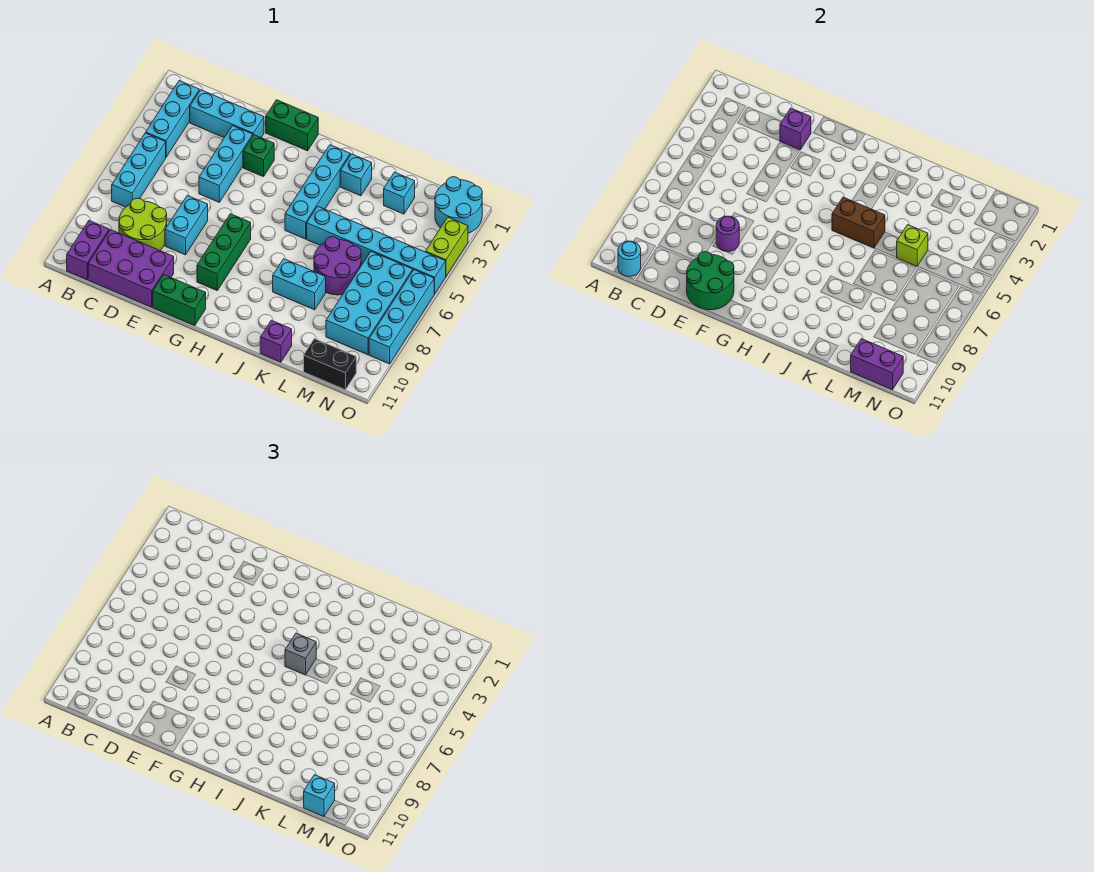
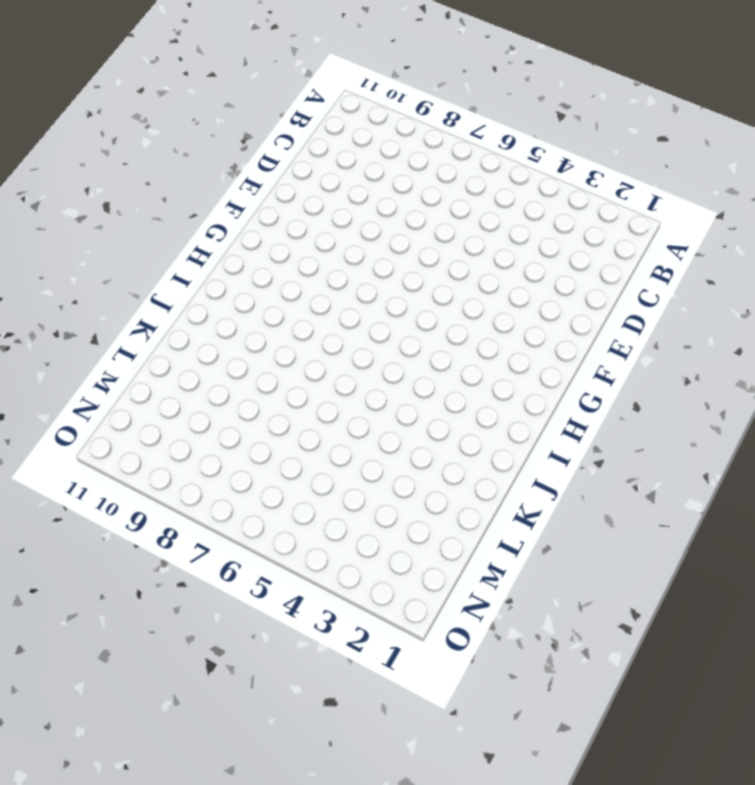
none -> cyan 1x3 brick [146,81,199,157]
none -> cyan 1x3 brick [112,133,166,207]
none -> purple 1x2 brick [67,221,109,280]
none -> cyan 1x3 brick [190,90,264,138]

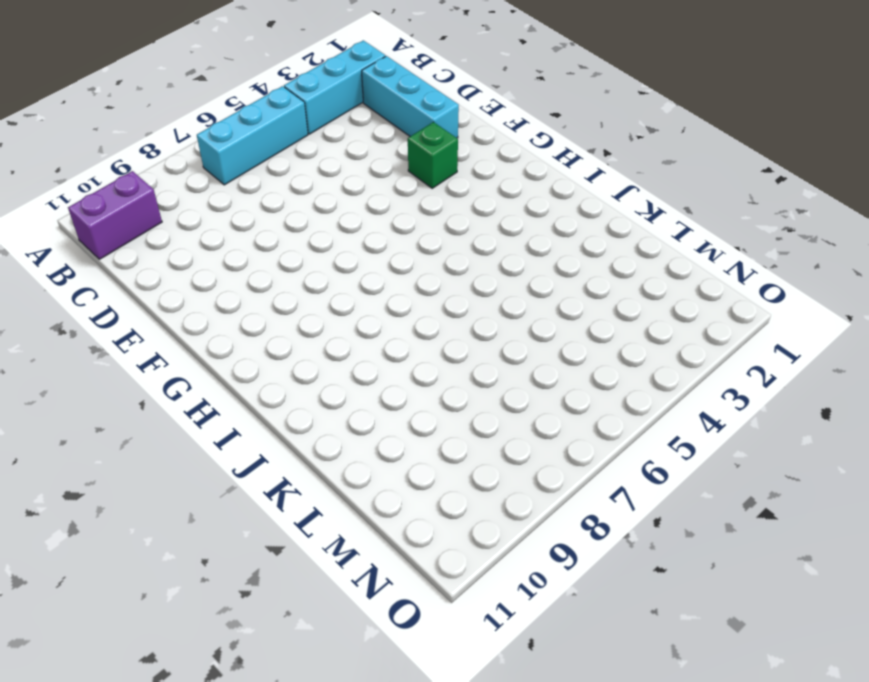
none -> lime 2x2 round brick [119,198,167,250]
none -> purple 2x3 brick [88,230,174,307]
none -> cyan 1x3 brick [199,126,253,202]
none -> cyan 1x2 brick [165,195,208,255]

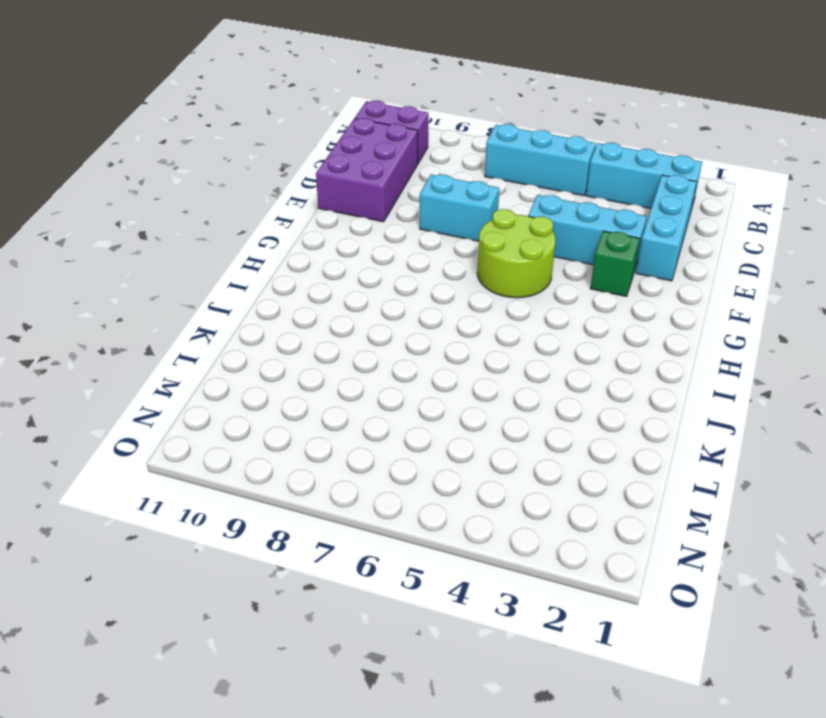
lime 2x2 round brick [477,209,555,298] -> lime 2x2 round brick moved to [119,198,167,250]
none -> green 1x2 brick [266,100,318,151]
none -> green 1x2 brick [153,275,206,326]
none -> green 1x3 brick [197,214,251,290]
none -> cyan 1x4 brick [285,145,350,239]

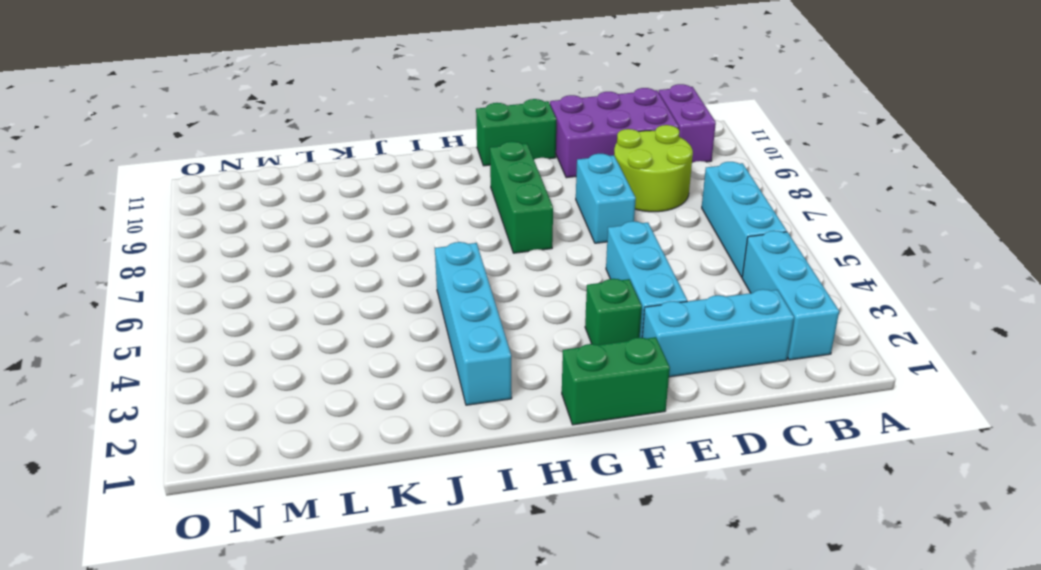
none -> cyan 1x1 brick [340,154,372,196]
none -> cyan 1x6 brick [307,206,446,294]
none -> cyan 1x2 brick [273,259,326,310]
none -> purple 2x2 round brick [314,237,361,295]

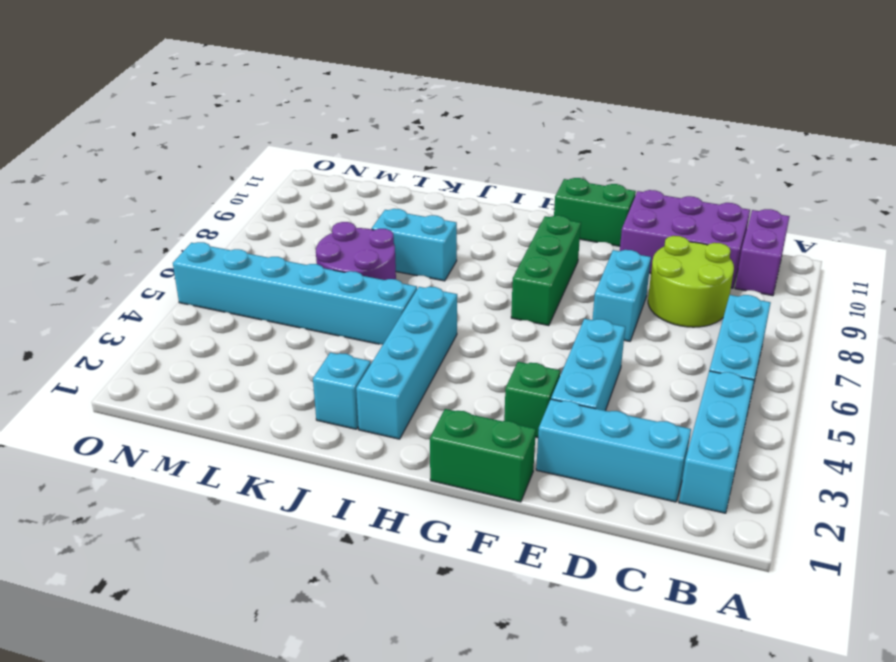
none -> purple 1x1 brick [260,320,292,362]
none -> cyan 1x1 brick [384,172,415,214]
none -> cyan 2x4 brick [326,251,413,355]
none -> black 1x2 brick [304,339,356,390]

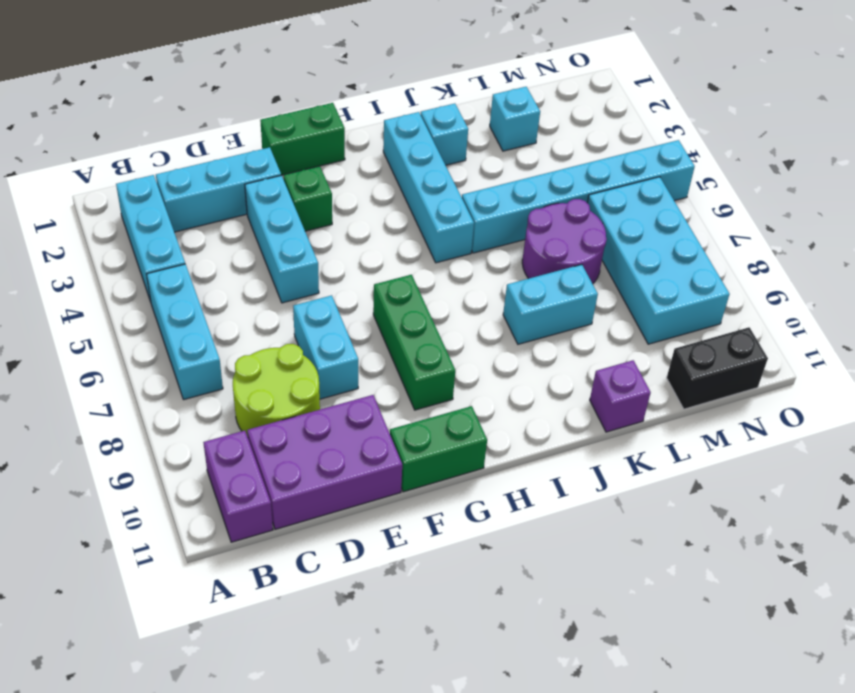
none -> cyan 2x2 round brick [435,177,482,233]
none -> lime 1x2 brick [426,217,468,276]
none -> cyan 1x4 brick [369,270,434,364]
none -> cyan 1x1 round brick [618,241,641,276]

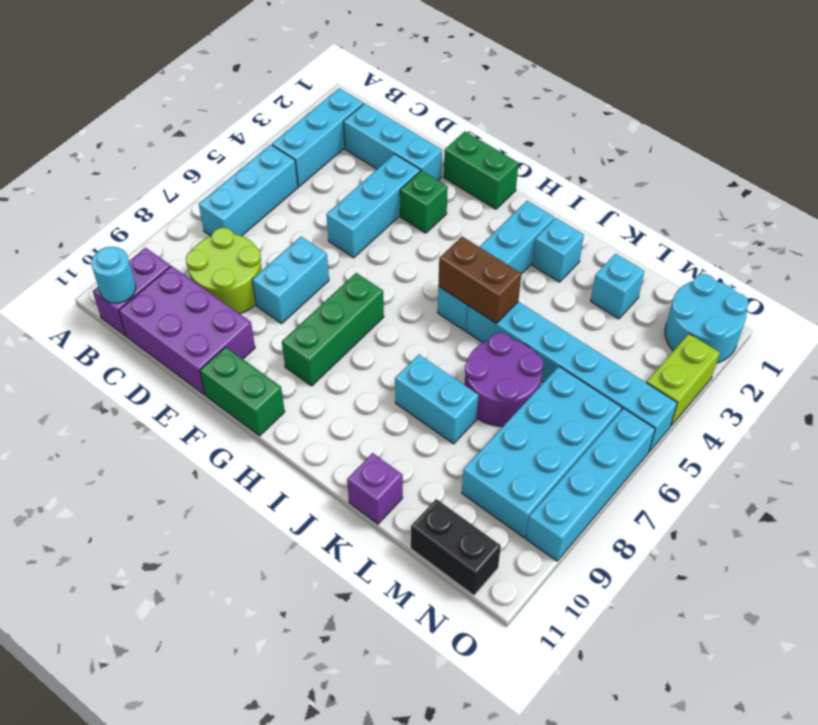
none -> purple 1x1 brick [780,108,811,150]
none -> purple 1x1 round brick [716,216,739,252]
none -> green 2x2 round brick [687,252,734,310]
none -> lime 1x1 brick [896,225,928,266]

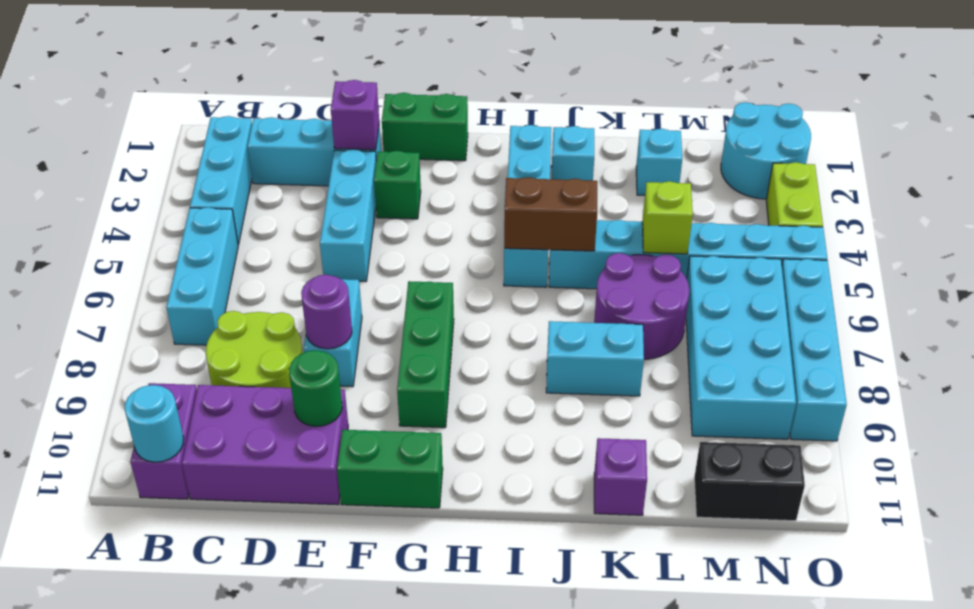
green 1x1 round brick [289,350,342,426] -> green 2x2 round brick [687,252,734,310]
none -> purple 1x2 brick [851,339,903,390]
none -> grey 1x1 brick [285,633,316,675]
none -> cyan 1x1 brick [304,775,335,817]

